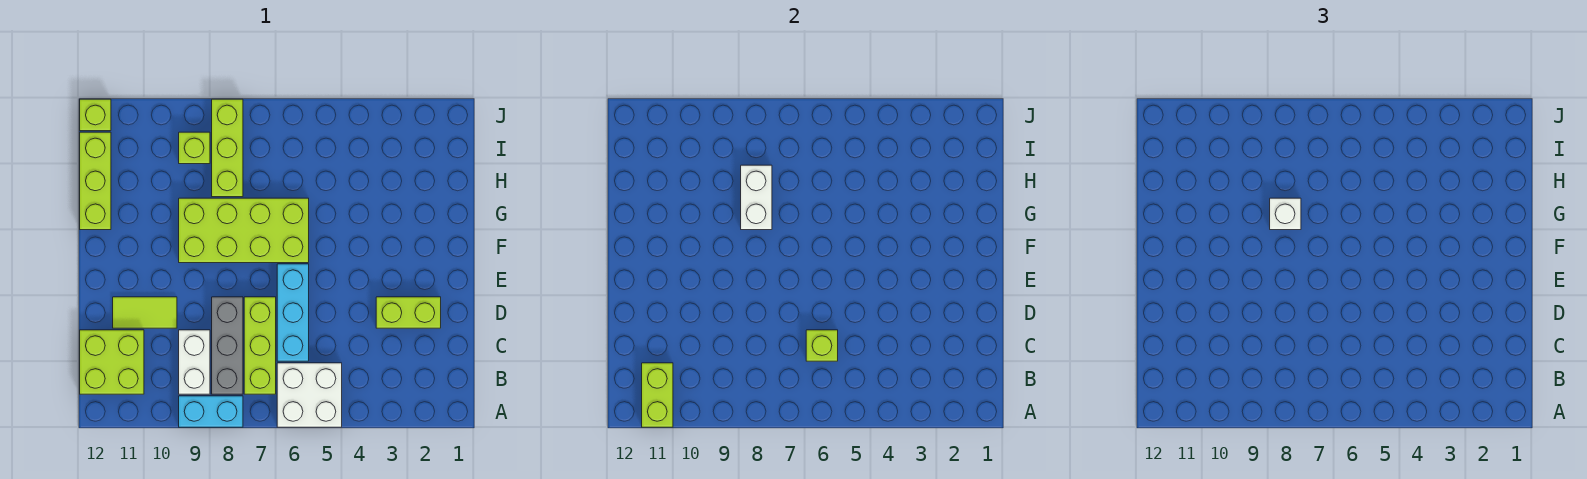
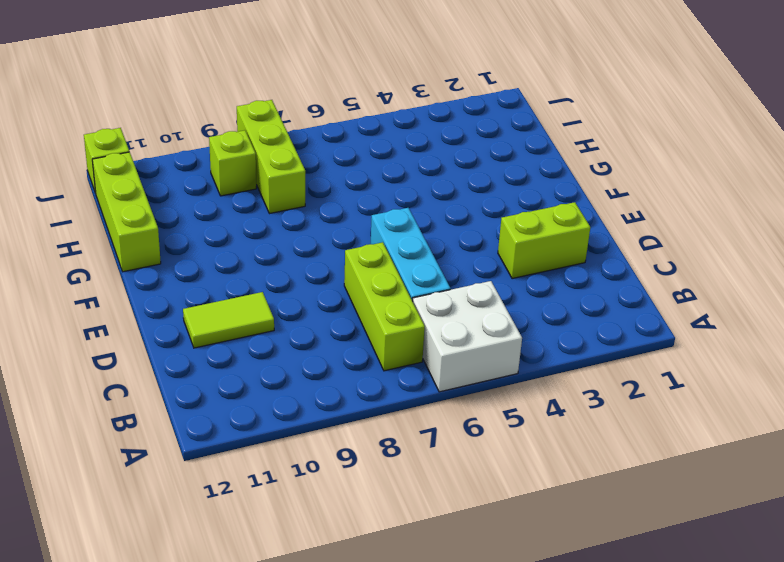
none -> cyan 1x2 brick [179,396,243,427]
none -> grey 1x3 brick [212,297,243,394]
none -> white 1x2 brick [179,330,210,394]

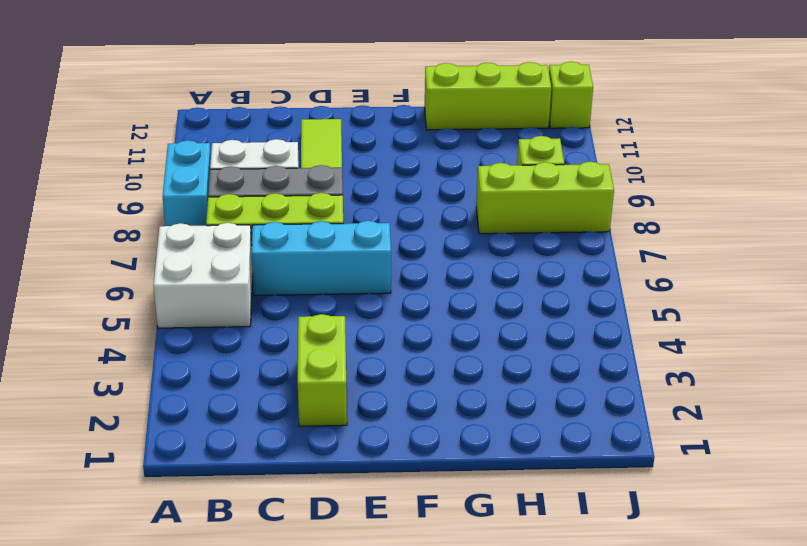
none -> lime 2x2 brick [80,330,144,394]
none -> lime 2x4 brick [179,198,309,263]
none -> lime 1x2 brick [642,363,673,427]

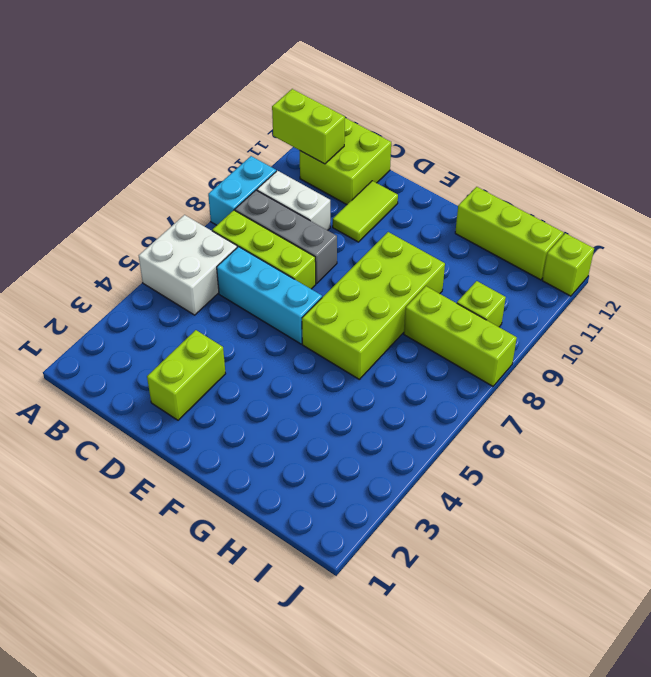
none -> lime 1x1 brick [806,330,838,361]
none -> white 1x2 brick [741,165,772,230]
none -> white 1x1 brick [1270,198,1301,230]

